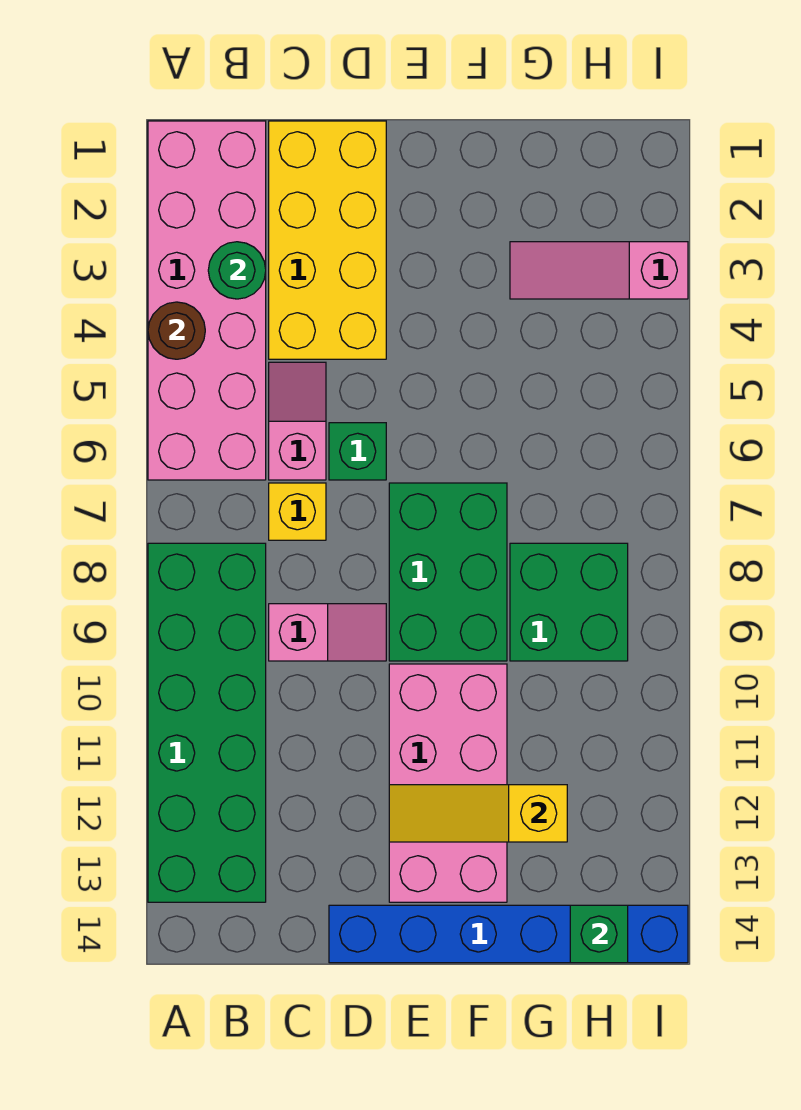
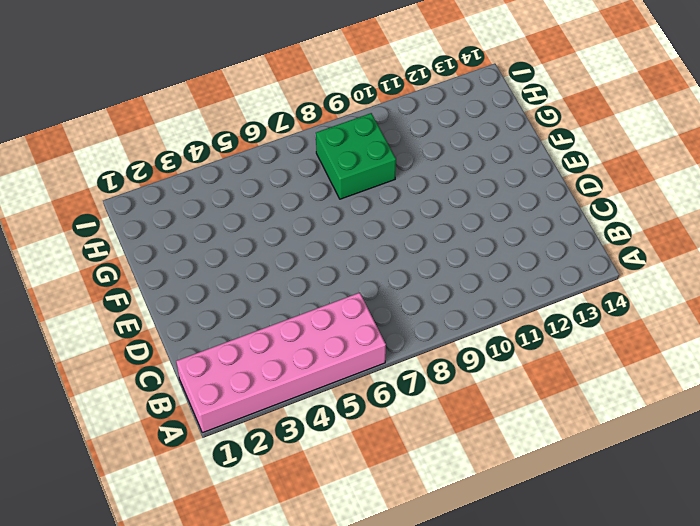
none -> green 2x6 brick [148,543,266,902]
none -> yellow 2x4 brick [269,121,386,359]
none -> pink 1x2 slope [269,362,326,480]

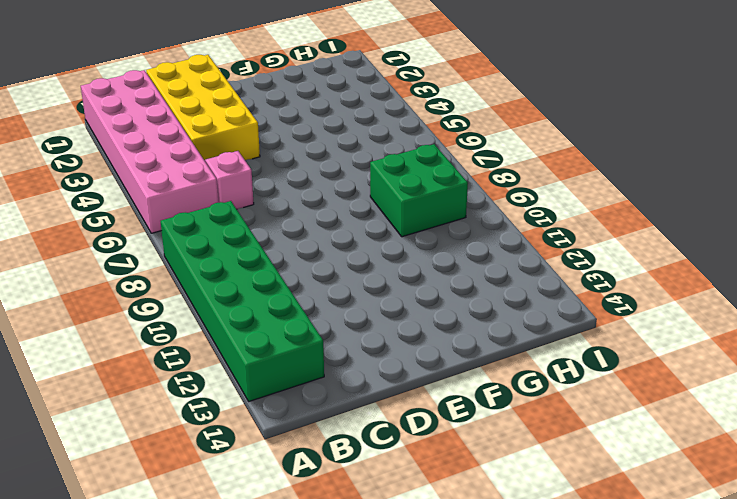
none -> yellow 1x1 brick [269,483,326,540]
none -> pink 1x2 slope [269,604,386,661]
none -> green 1x1 brick [329,423,386,480]

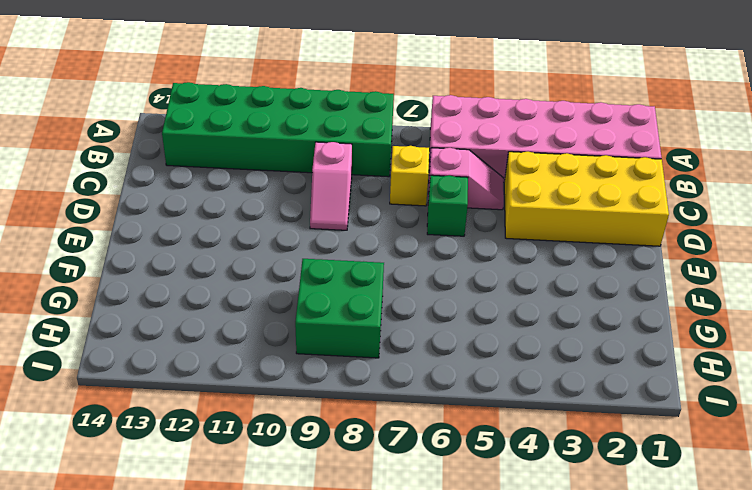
none -> blue 1x6 brick [329,905,688,963]
none -> green 2x3 brick [389,483,507,661]
none -> pink 2x4 brick [389,664,507,902]

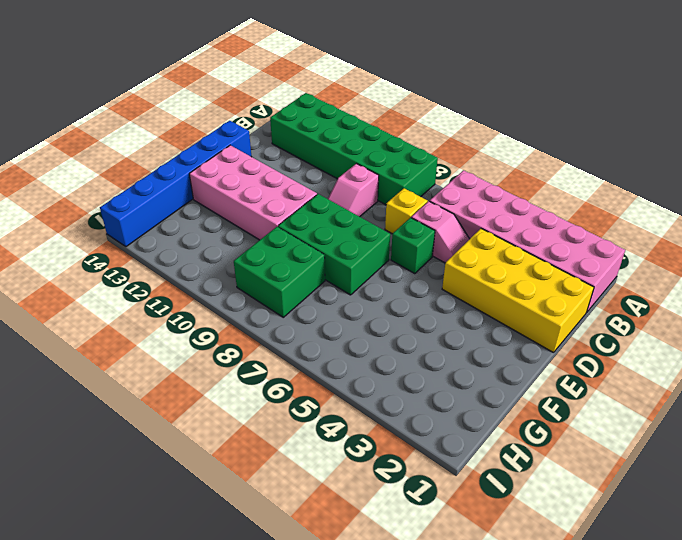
none -> pink 1x3 slope [510,242,688,299]
none -> brown 1x1 round brick [148,302,205,359]
none -> green 1x1 round brick [208,242,266,299]

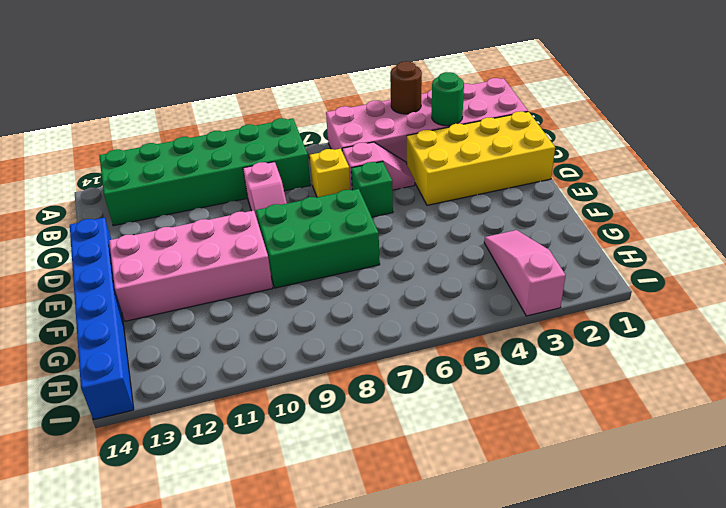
none -> green 2x2 brick [510,543,628,661]
none -> yellow 1x3 slope [389,785,567,842]
none -> green 1x1 brick [570,905,628,963]

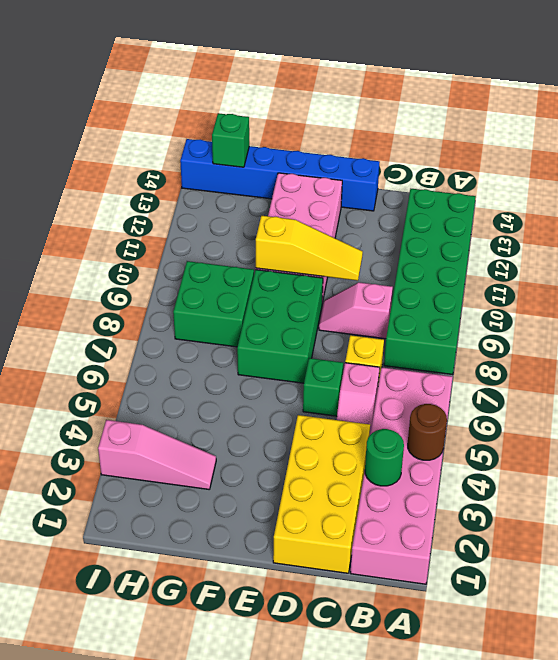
yellow 1x3 slope [256,216,363,281] -> yellow 1x3 slope moved to [389,785,567,842]

